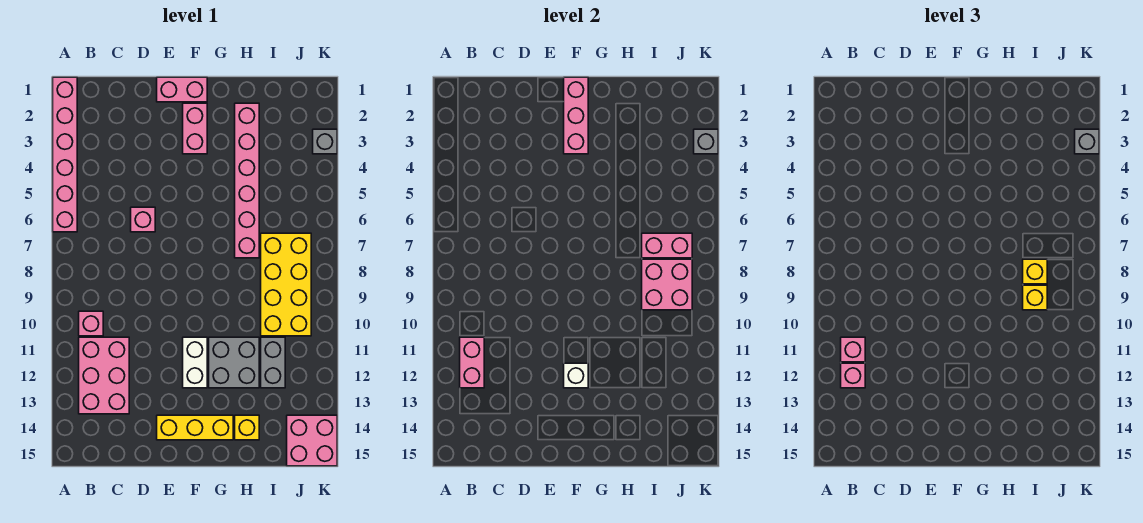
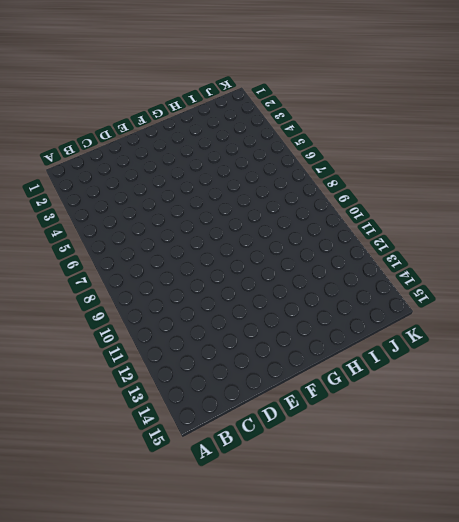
none -> pink 1x6 brick [53,77,77,232]
none -> pink 1x1 brick [79,311,103,336]
none -> pink 2x3 brick [79,337,129,414]

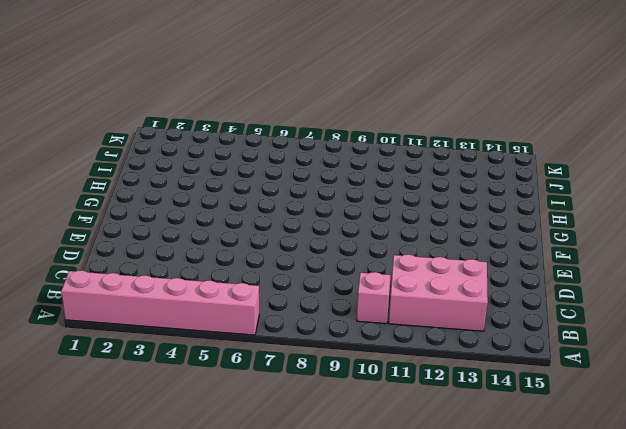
none -> pink 1x1 brick [131,207,155,232]
none -> pink 1x2 brick [157,77,207,102]
none -> yellow 1x3 brick [157,415,233,440]

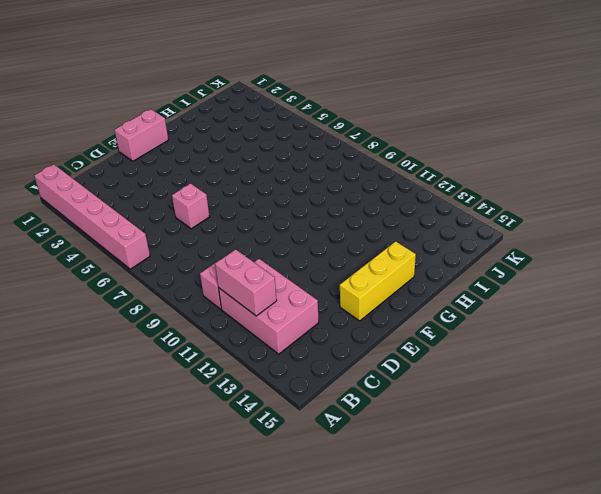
none -> pink 1x2 brick [183,103,207,154]
none -> white 1x2 brick [183,337,207,388]
none -> grey 2x2 brick [209,337,259,388]

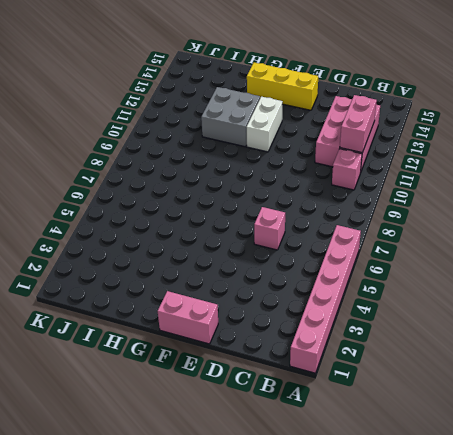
none -> pink 1x2 brick [183,103,207,154]
none -> pink 1x6 brick [235,103,259,258]
none -> yellow 1x1 brick [235,415,259,440]

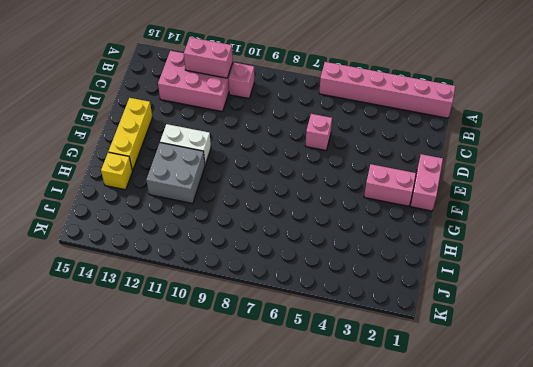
none -> pink 1x6 brick [235,103,259,258]
none -> yellow 2x4 brick [261,233,311,336]
none -> grey 1x2 brick [261,337,285,388]

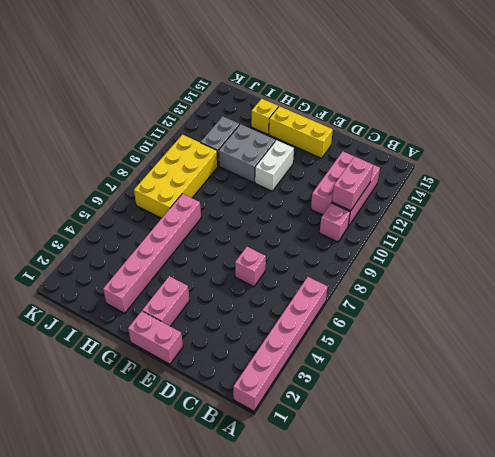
none -> pink 2x2 brick [287,415,337,466]
none -> grey 1x1 brick [313,129,337,154]
none -> pink 1x3 brick [564,77,588,154]

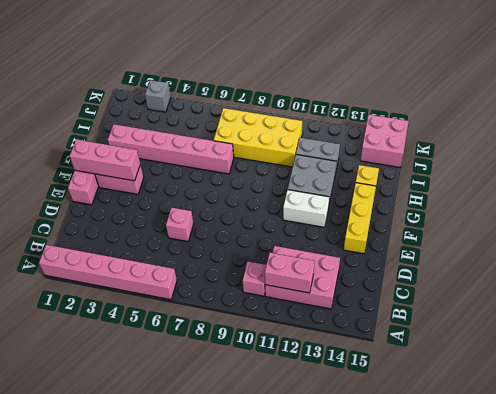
none -> white 1x1 brick [564,363,588,388]
none -> pink 1x2 brick [642,233,692,258]
none -> pink 2x2 brick [642,259,692,310]

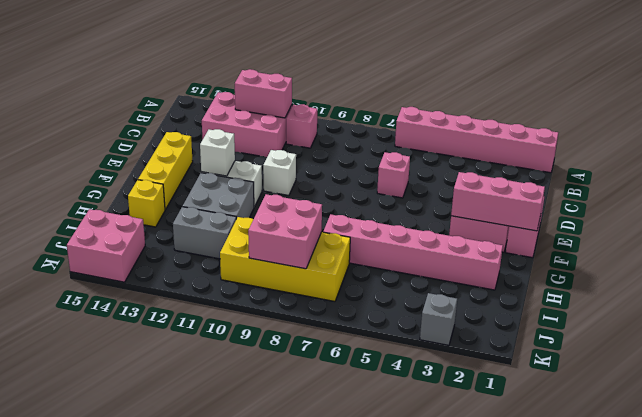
white 1x1 brick [263,150,296,195] -> none
none -> pink 1x2 brick [642,233,692,258]
none -> grey 1x1 brick [694,129,718,154]
none -> pink 1x1 brick [841,337,865,362]

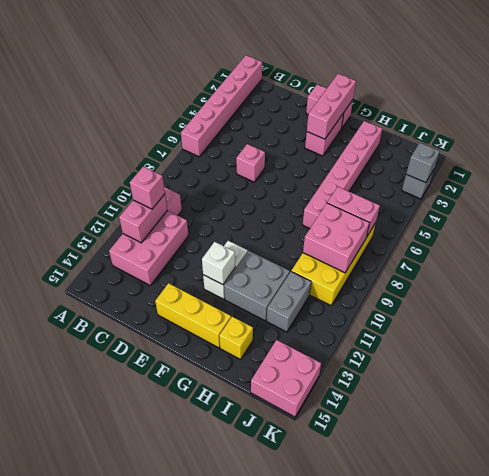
none -> pink 1x1 brick [841,363,865,388]
none -> yellow 1x1 brick [1023,259,1047,284]
none -> yellow 1x1 brick [1023,285,1047,310]

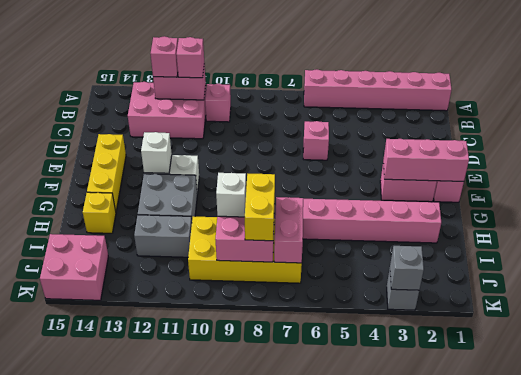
yellow 1x2 brick [245,174,275,241] -> yellow 1x1 brick [1023,259,1047,284]
white 1x1 brick [216,173,246,217] -> yellow 1x1 brick [1023,285,1047,310]
none -> grey 1x1 brick [1075,129,1099,154]

